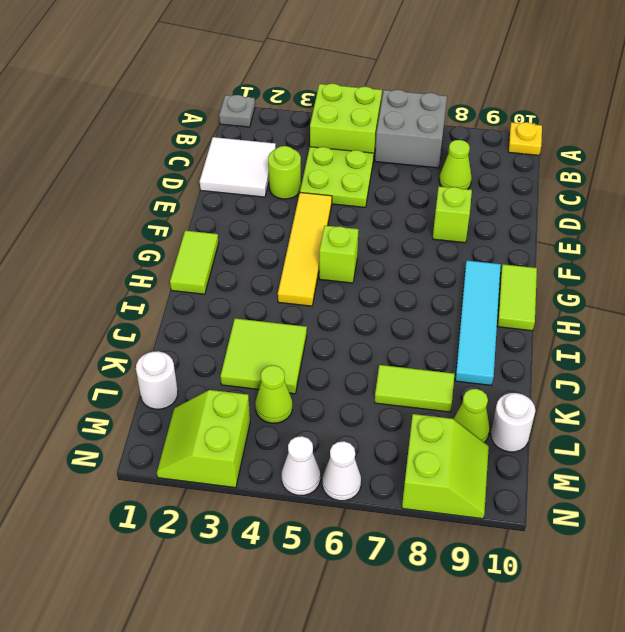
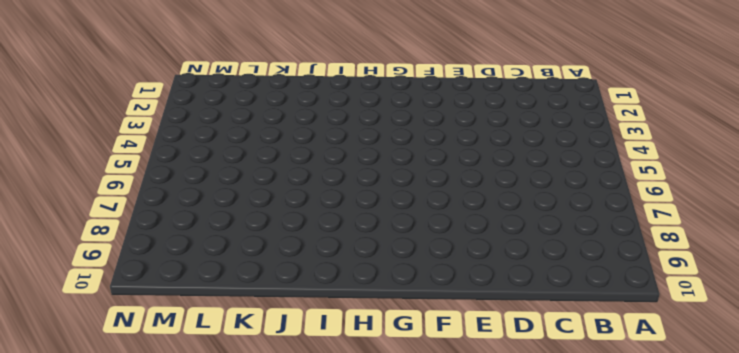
none -> grey 1x1 plate [219,95,255,127]
none -> lime 2x2 brick [310,84,382,160]
none -> grey 2x2 brick [375,90,447,168]

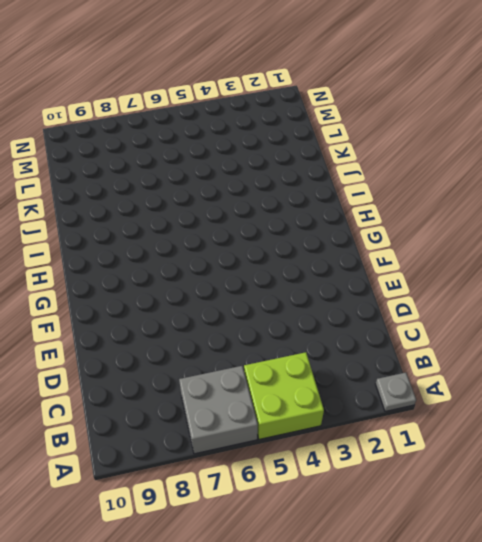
none -> yellow 1x1 plate [508,122,542,155]
none -> white 2x2 tile [200,137,276,197]
none -> lime 2x2 plate [300,147,374,207]

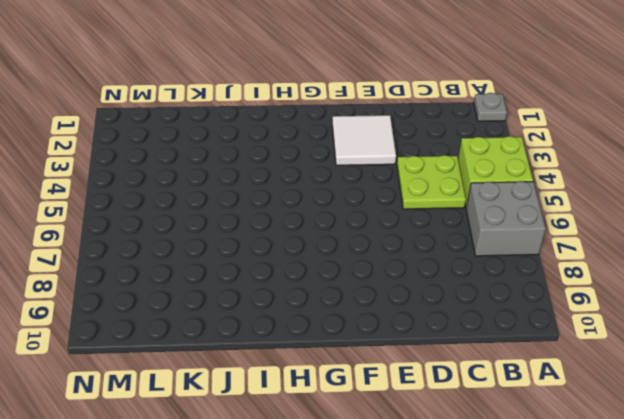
white 2x2 tile [332,115,396,165] -> white 2x2 tile moved to [200,137,276,197]
none -> yellow 1x1 plate [508,122,542,155]
none -> lime 1x1 cone [439,140,472,189]
none -> lime 1x1 round brick [268,146,301,199]

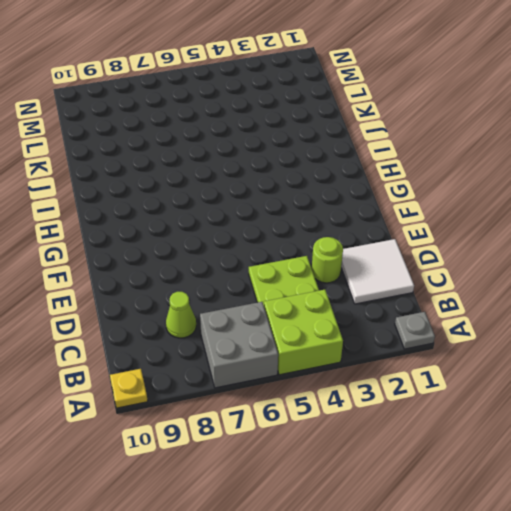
none -> yellow 1x4 tile [278,193,332,306]
none -> lime 1x1 brick [433,187,472,243]
none -> lime 1x2 tile [170,231,219,294]

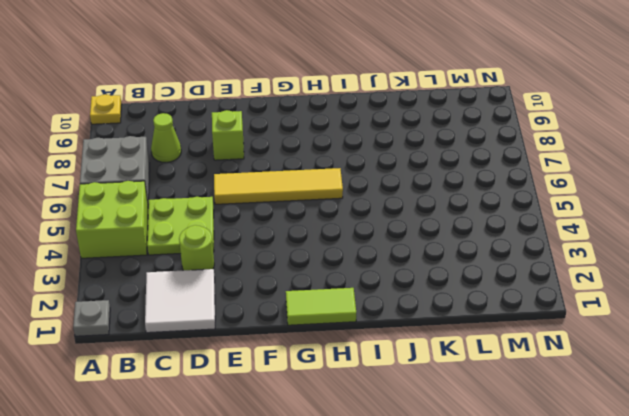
yellow 1x4 tile [214,168,343,204] -> yellow 1x4 tile moved to [278,193,332,306]
none -> lime 1x1 brick [319,226,358,283]
none -> cyan 1x4 tile [455,261,501,385]
none -> lime 1x2 tile [497,264,537,331]

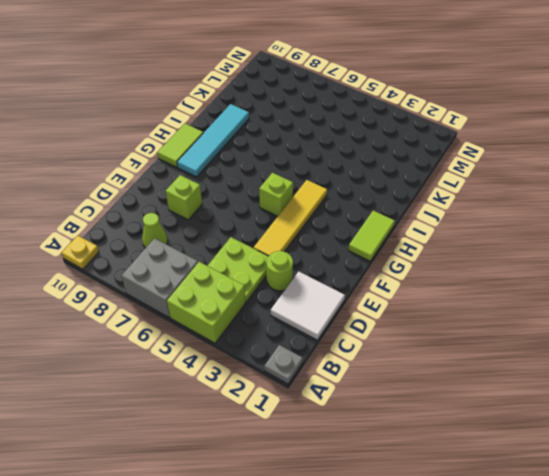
none -> lime 2x2 tile [220,318,307,394]
none -> lime 1x2 tile [375,365,454,412]
none -> white 1x1 round brick [136,351,178,409]

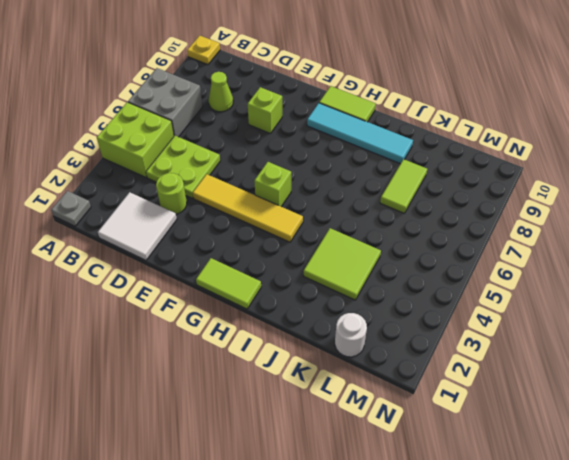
none -> lime 1x1 cone [255,365,292,423]
none -> lime 1x1 cone [454,389,490,442]
none -> white 1x1 round brick [491,393,535,452]

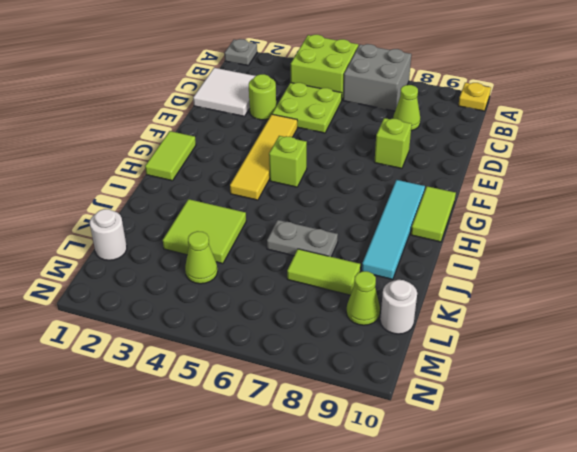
grey 1x2 plate [267,220,338,257] -> none
none -> lime 2x2 slope [157,390,250,488]
none -> lime 2x2 slope [402,414,489,519]
none -> white 1x1 cone [282,436,320,495]

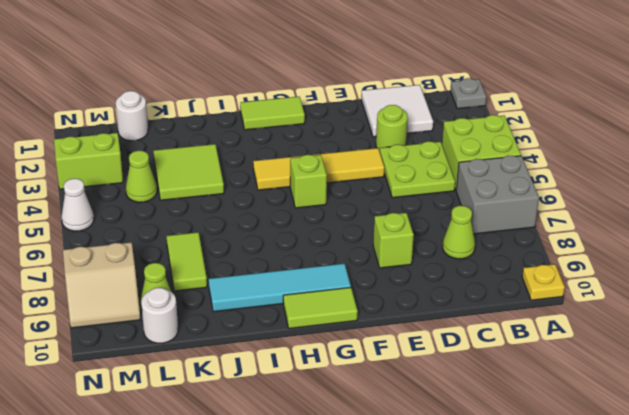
tan 2x2 slope [63,242,141,328] -> lime 2x2 slope [402,414,489,519]
none -> white 1x1 cone [322,441,361,501]

